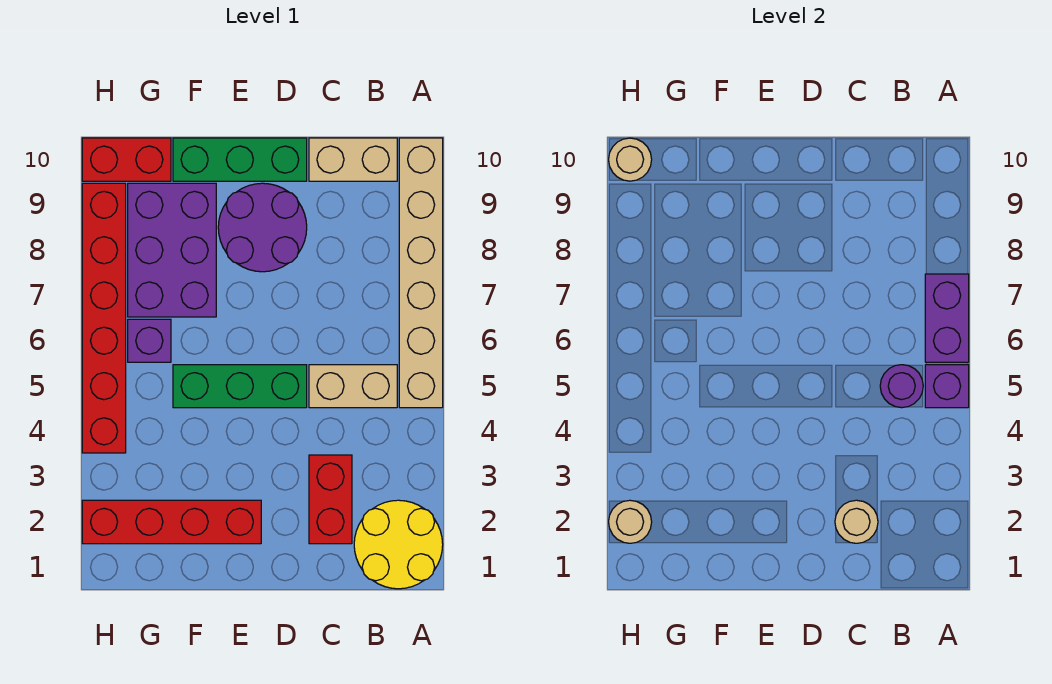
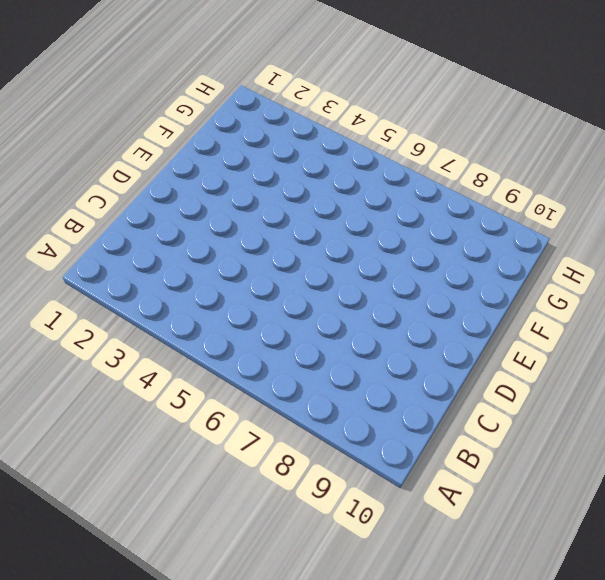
none -> yellow 2x2 round brick [354,500,443,589]
none -> tan 1x6 brick [399,138,443,408]
none -> tan 1x2 brick [309,365,397,408]

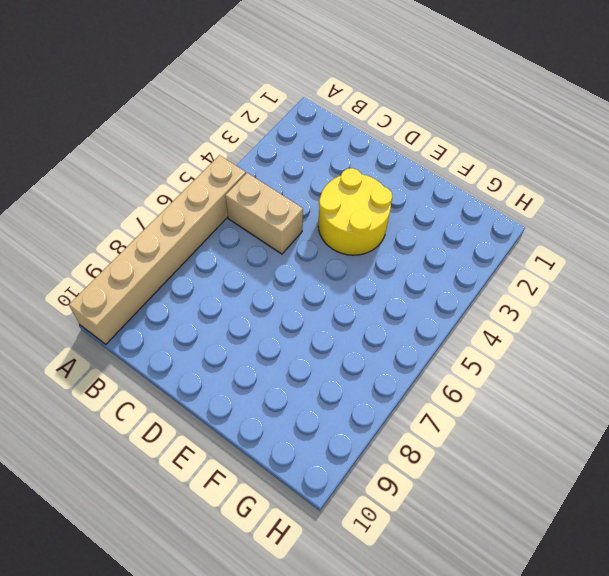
yellow 2x2 round brick [318,168,392,255] -> yellow 2x2 round brick moved to [354,500,443,589]
none -> tan 1x2 brick [309,138,397,181]
none -> red 1x2 brick [309,455,352,544]
none -> green 1x3 brick [173,365,307,408]

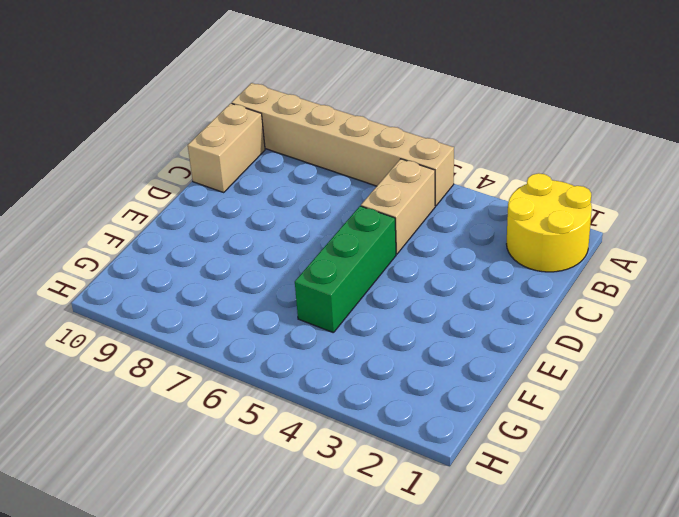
none -> red 1x2 brick [309,455,352,544]
none -> purple 2x2 round brick [218,183,307,272]
none -> green 1x3 brick [173,138,307,181]

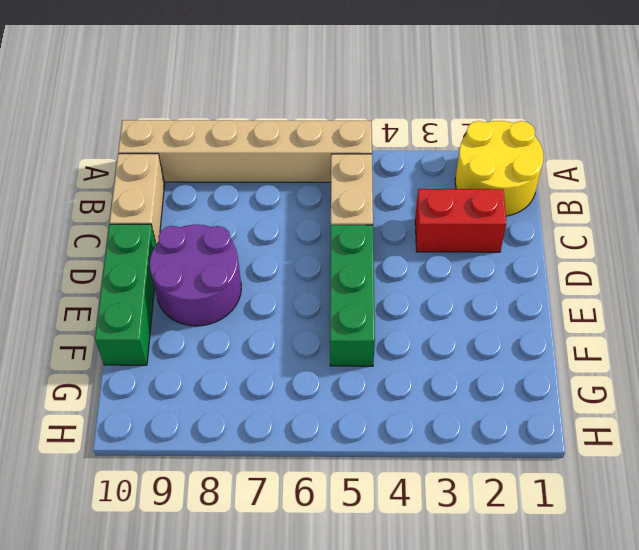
none -> red 1x4 brick [82,500,261,544]
none -> purple 2x3 brick [128,183,216,317]
none -> purple 1x1 brick [128,319,171,362]

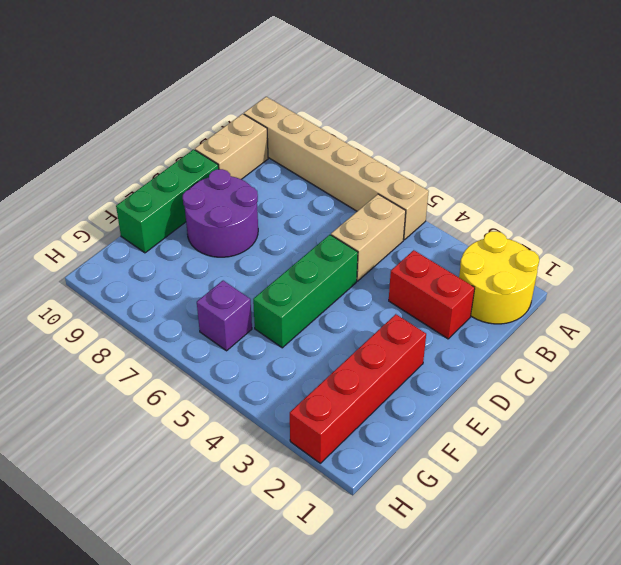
none -> purple 2x3 brick [128,183,216,317]
none -> red 1x2 brick [82,138,171,181]
none -> red 1x6 brick [82,183,126,453]

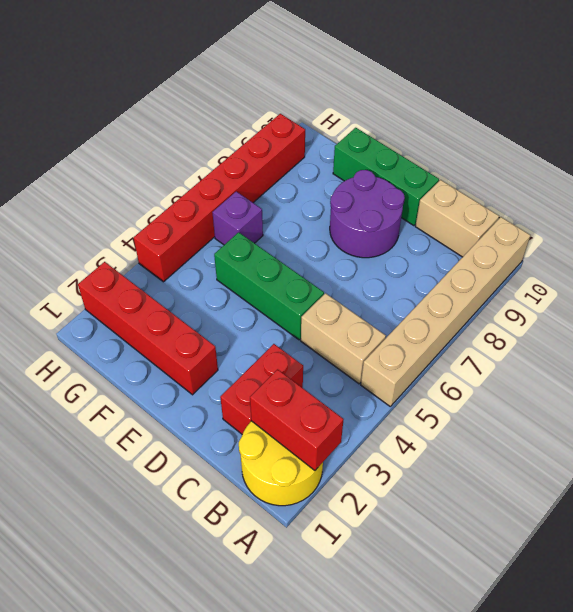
red 1x2 brick [250,369,344,471] -> red 1x2 brick moved to [82,138,171,181]
none -> purple 2x3 brick [128,183,216,317]
none -> purple 1x1 brick [925,365,969,408]
none -> purple 1x2 brick [925,274,969,362]

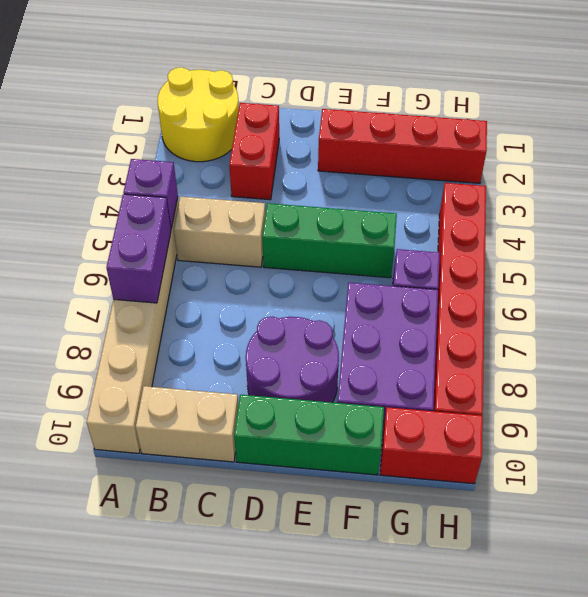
none -> purple 1x1 round brick [880,365,923,408]
none -> tan 1x1 round brick [835,500,878,543]
none -> tan 1x1 round brick [609,500,652,543]

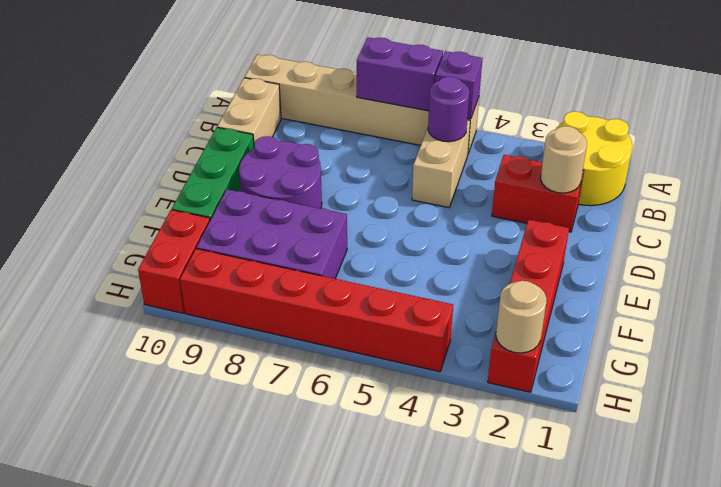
none -> green 1x3 brick [173,365,307,408]
none -> purple 1x1 brick [128,319,171,362]
none -> tan 1x1 round brick [609,138,652,181]

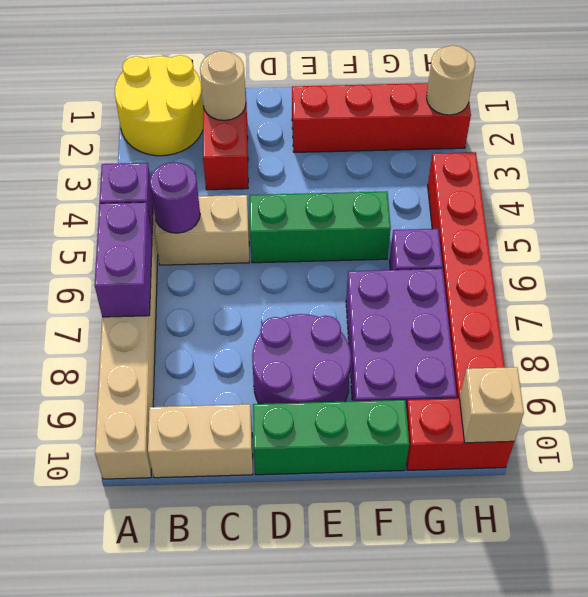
tan 1x1 brick [460,367,524,443] -> tan 1x1 round brick [609,138,652,181]

